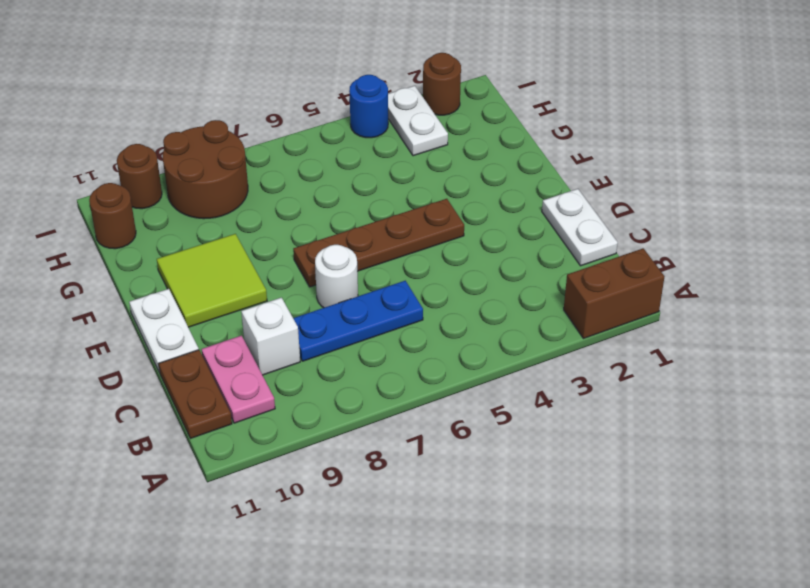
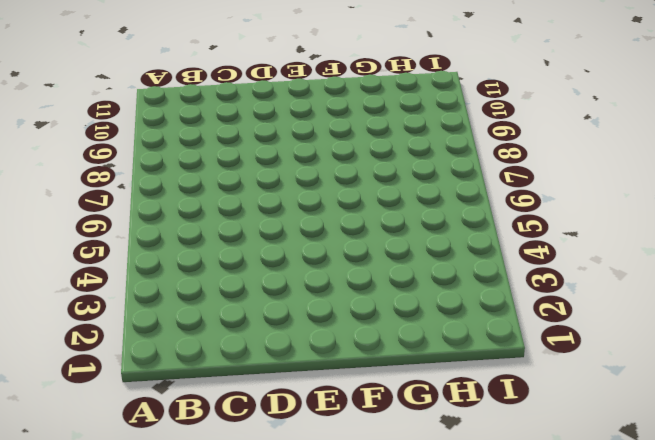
none -> brown 1x2 brick [564,248,664,339]
none -> pink 1x2 plate [201,336,275,423]
none -> brown 1x2 plate [159,350,232,438]

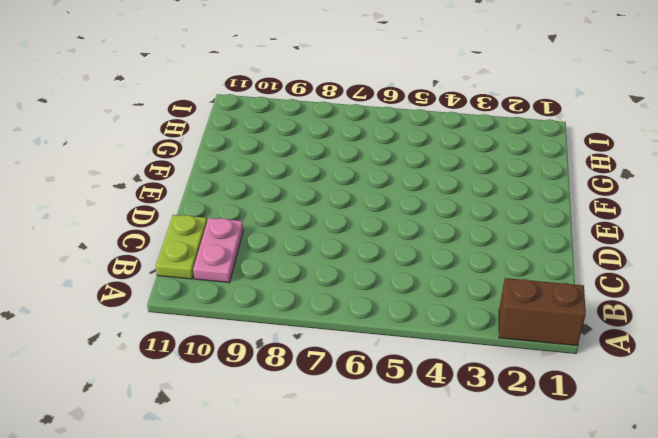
lime 1x2 plate [156,215,207,279] -> brown 1x2 plate [159,350,232,438]
none -> white 1x2 plate [542,189,618,266]
none -> blue 1x3 plate [293,281,423,361]
none -> white 1x1 brick [241,298,300,375]

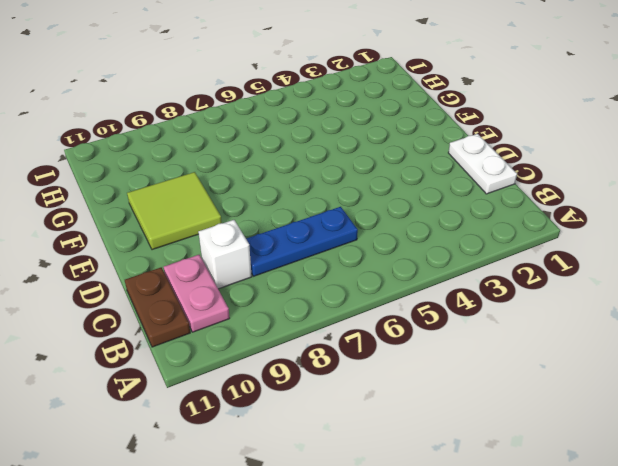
none -> brown 1x2 brick [564,248,664,339]
none -> white 1x1 round brick [315,245,358,308]
none -> white 1x2 plate [129,289,199,373]

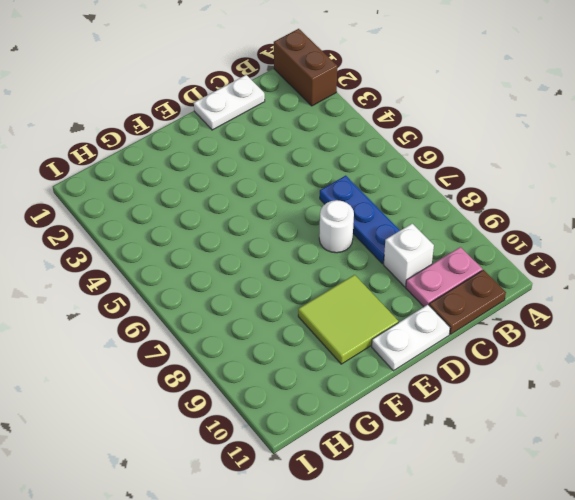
none -> brown 1x4 plate [293,199,464,287]
none -> white 1x2 plate [388,86,448,156]
none -> brown 2x2 round brick [163,120,248,219]

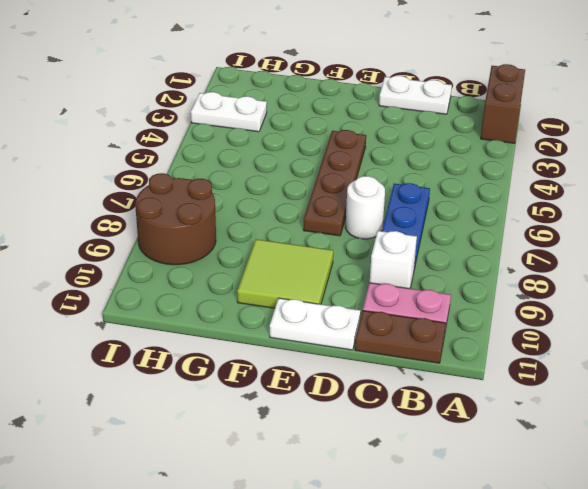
none -> brown 1x1 round brick [89,183,136,249]
none -> brown 1x1 round brick [423,53,461,115]
none -> blue 1x1 round brick [349,75,388,138]

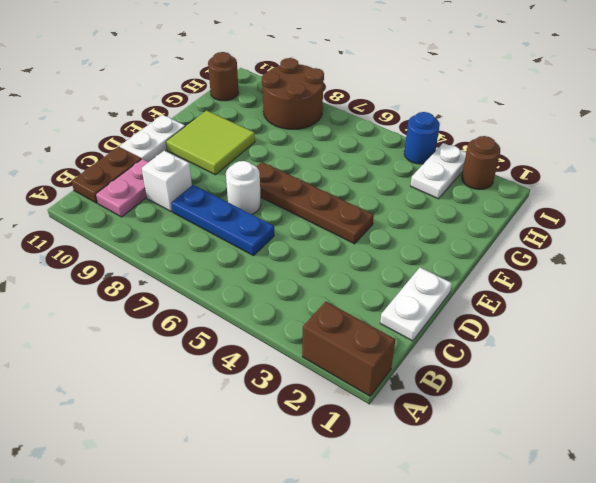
none -> brown 1x1 round brick [117,144,162,209]

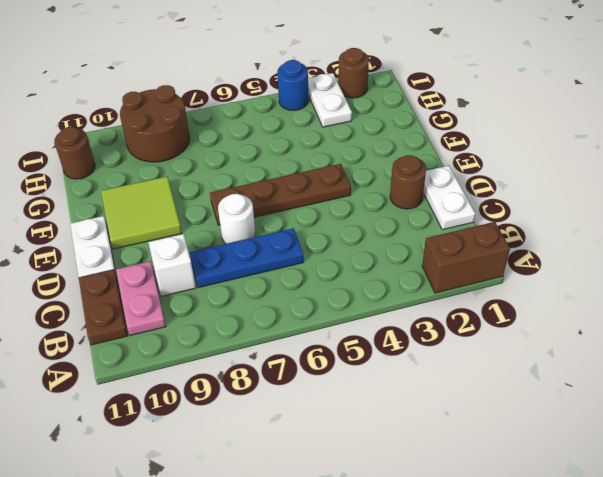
brown 1x1 round brick [390,155,426,209] -> brown 1x1 round brick moved to [117,144,162,209]

